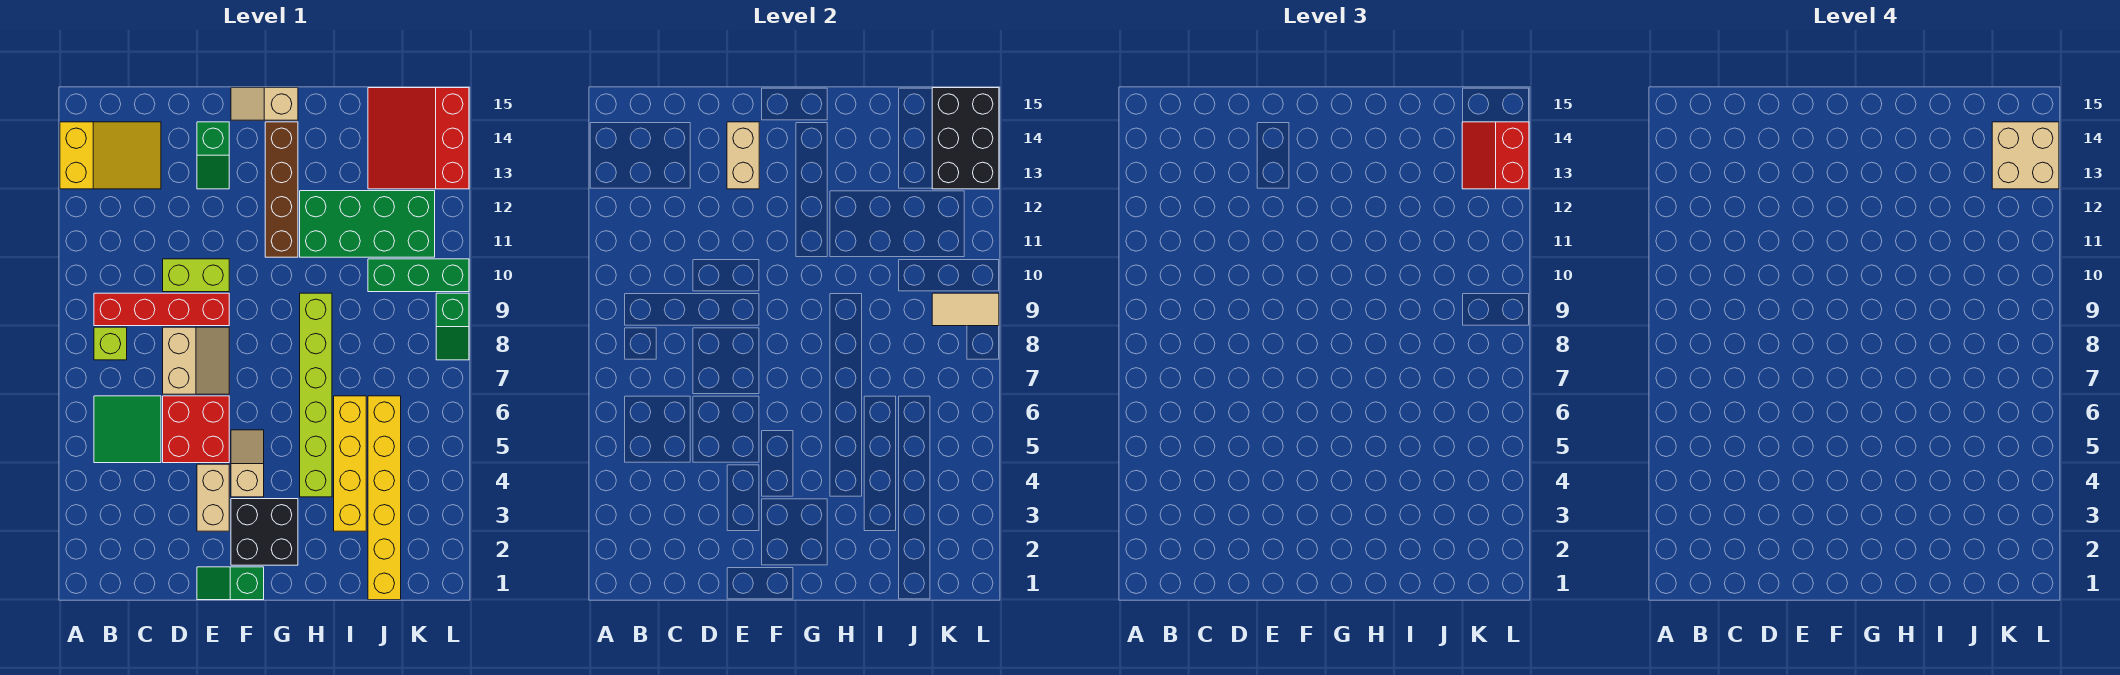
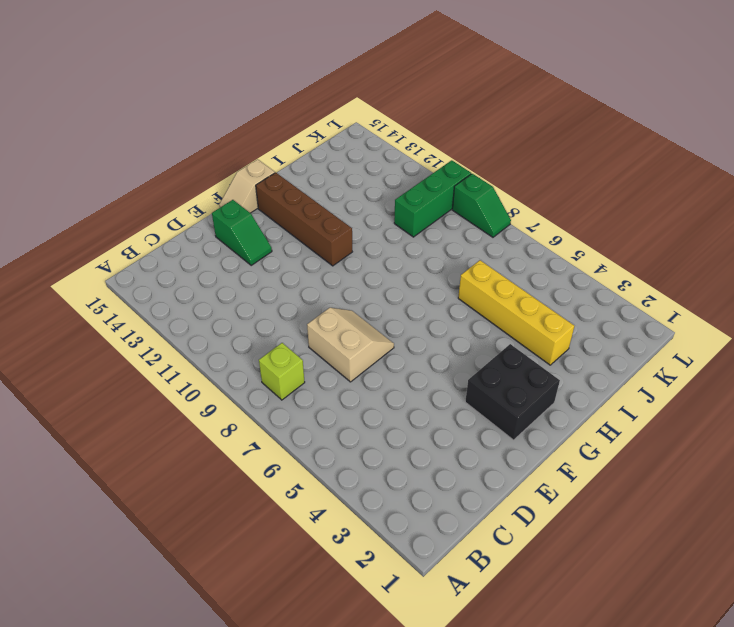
none -> yellow 2x3 slope [60,122,161,189]
none -> green 2x2 tile [94,396,161,463]
none -> red 1x4 brick [94,293,229,326]

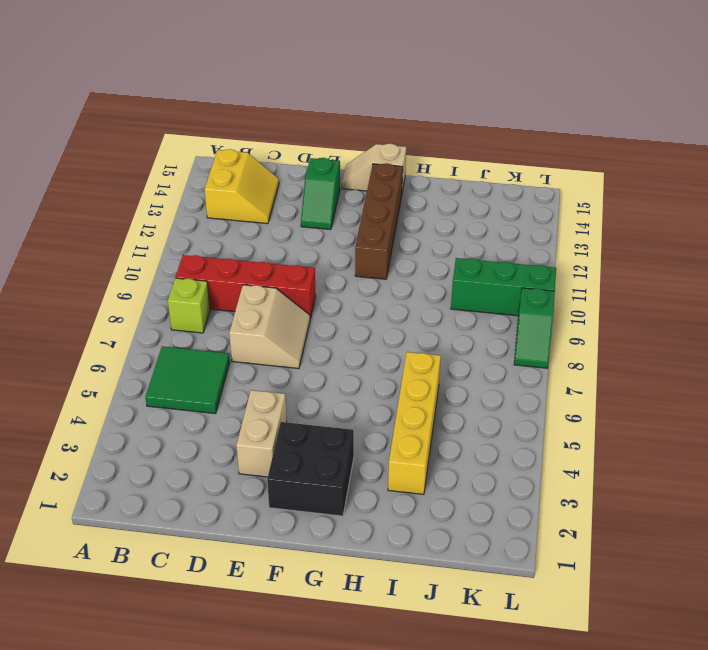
yellow 2x2 slope [205,149,279,224] -> yellow 2x3 slope [60,122,161,189]
none -> red 2x2 brick [163,396,229,463]
none -> lime 1x2 brick [163,259,229,292]
none -> green 1x2 slope [197,567,264,600]

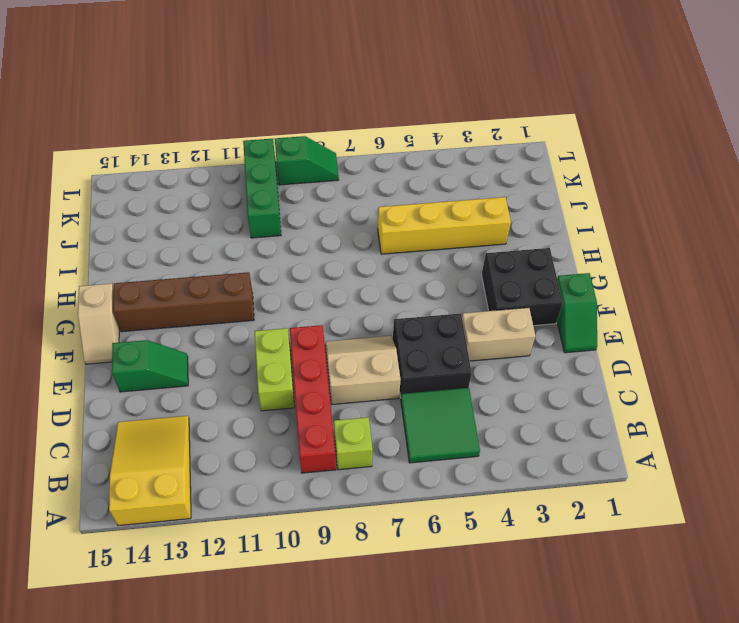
black 2x2 brick [393,313,472,397] -> red 2x2 brick [163,396,229,463]
none -> tan 1x2 slope [231,430,264,497]
none -> lime 1x6 brick [300,293,332,497]
none -> green 2x4 brick [300,191,435,257]

